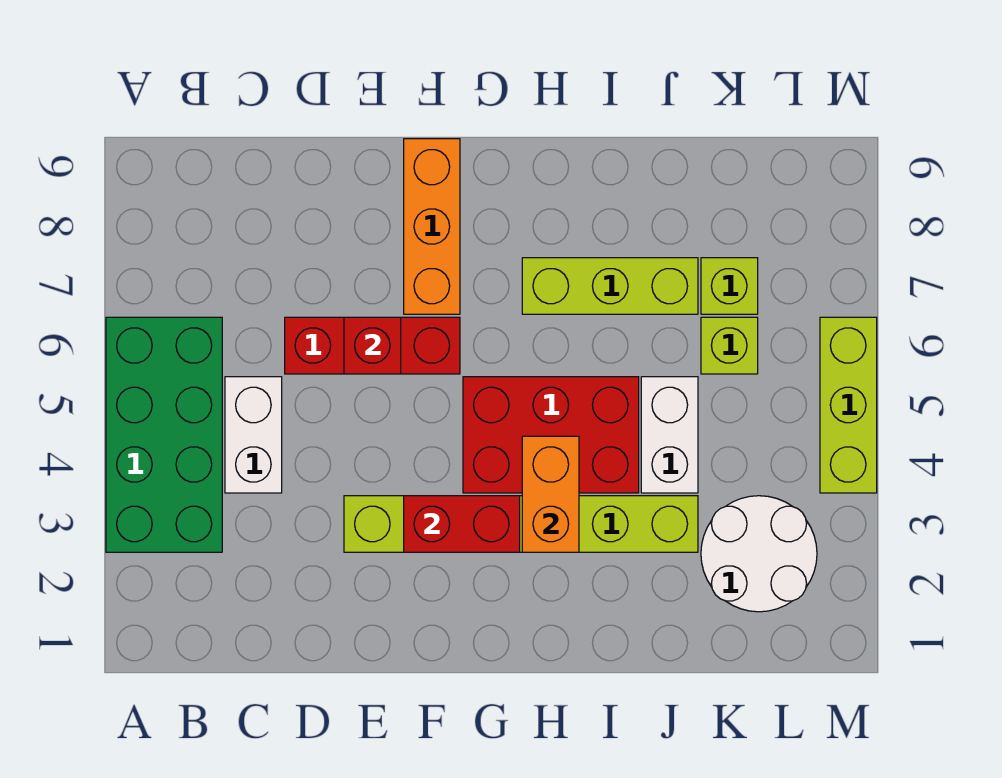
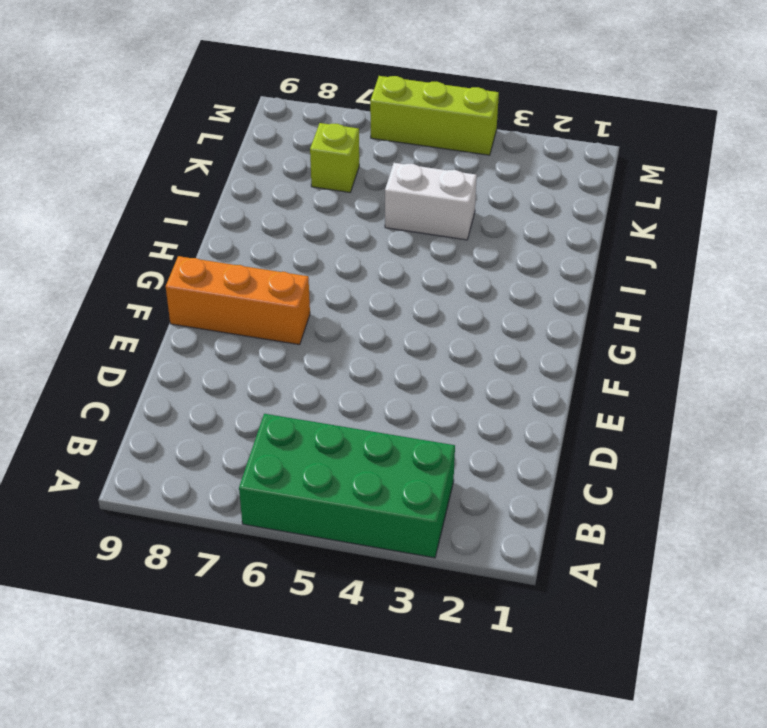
none -> white 1x2 brick [225,377,282,493]
none -> red 1x3 brick [285,317,460,374]
none -> lime 1x6 brick [344,496,698,552]

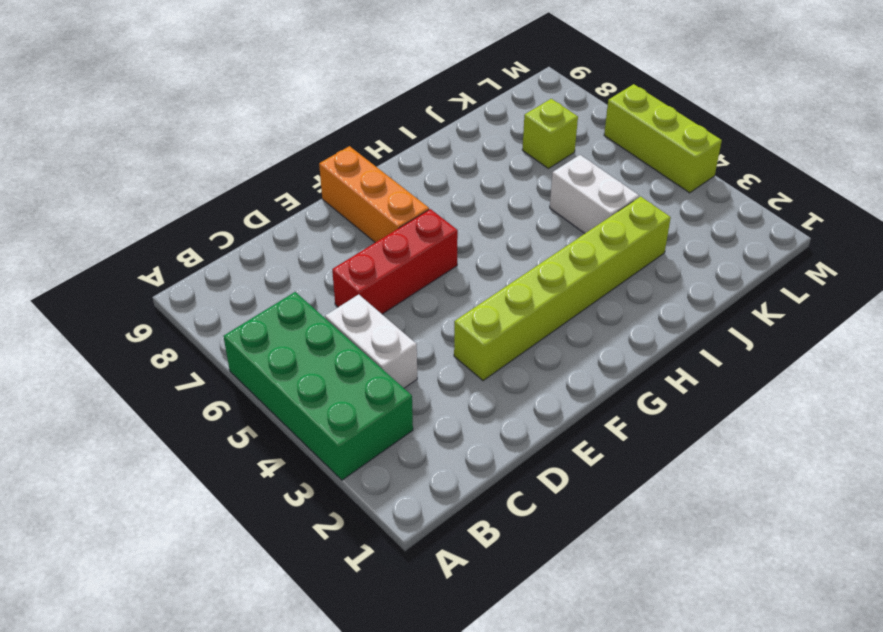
none -> red 2x3 brick [463,377,639,493]
none -> lime 1x3 brick [522,258,698,314]
none -> white 2x2 round brick [701,496,817,612]

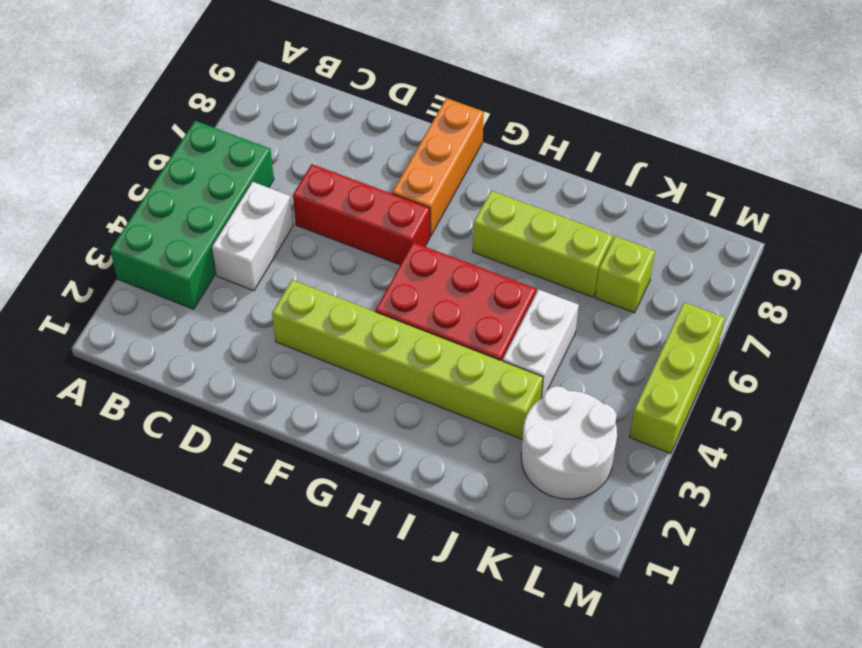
none -> lime 1x1 brick [701,317,758,374]
none -> red 1x1 brick [344,317,401,374]
none -> red 1x2 brick [404,496,520,552]

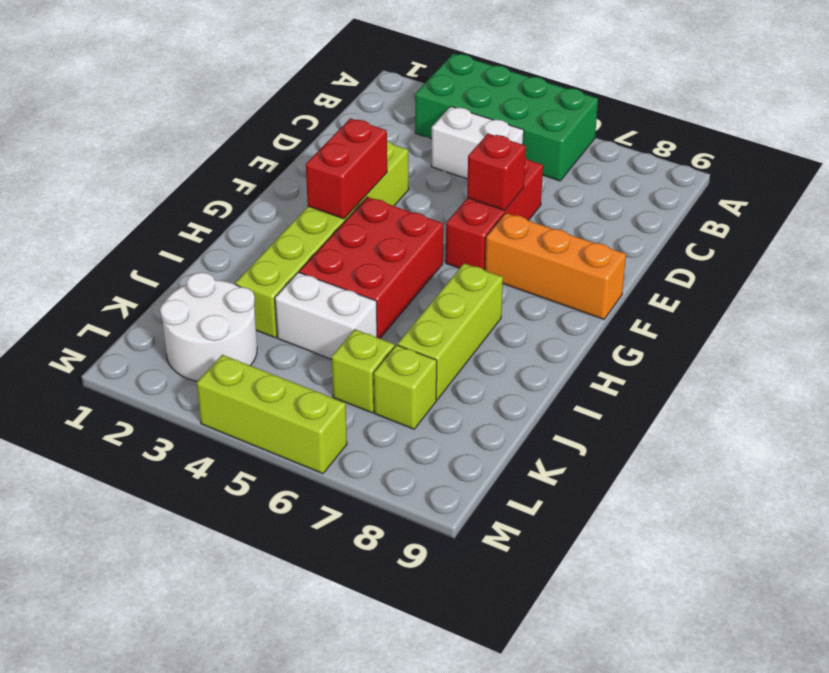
none -> orange 1x2 brick [522,436,579,552]

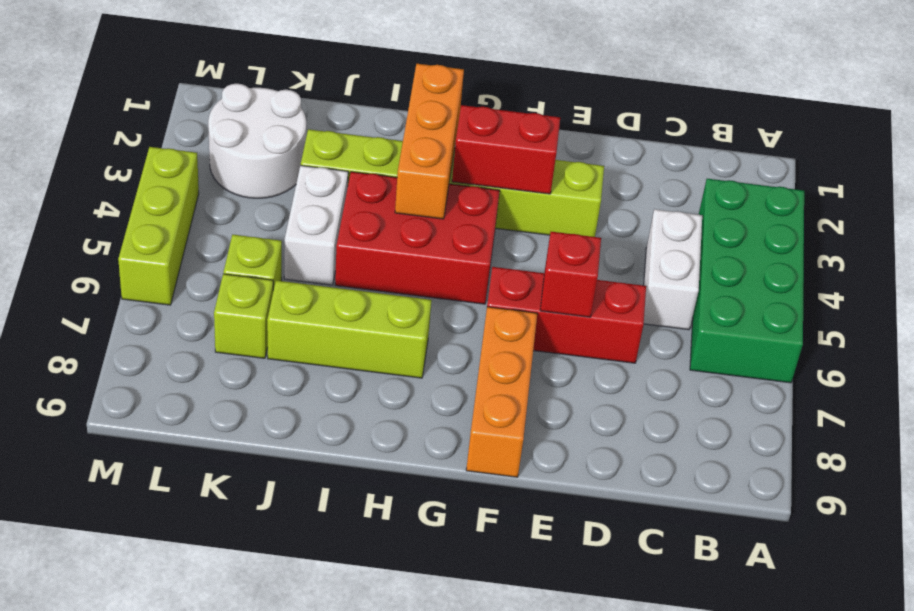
orange 1x3 brick [395,64,464,219] -> orange 1x2 brick [522,436,579,552]

